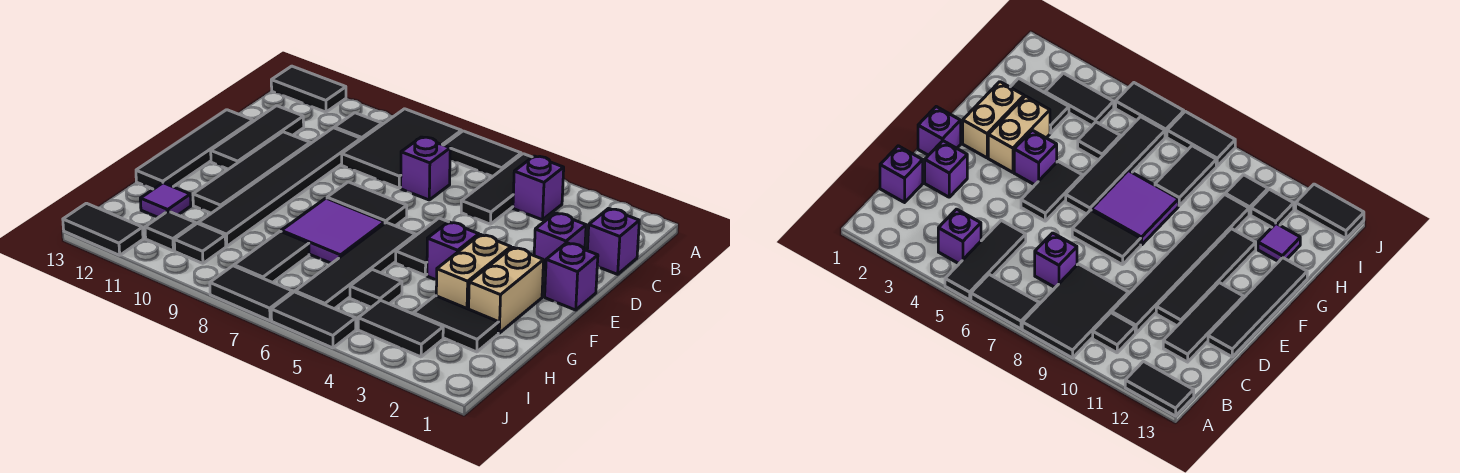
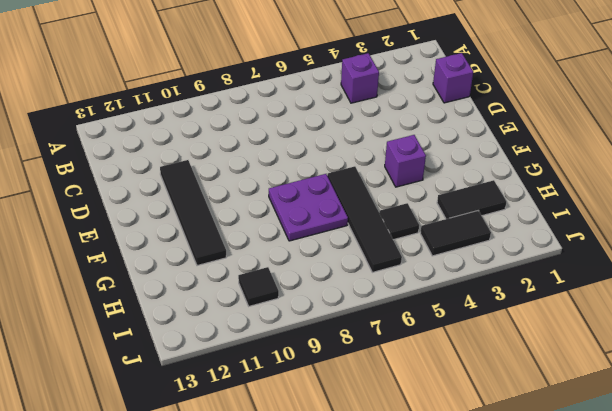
purple 2x2 plate [269,174,348,241] -> purple 2x2 tile [281,198,385,263]
none -> black 1x3 tile [461,154,532,224]
none -> black 1x2 tile [444,131,521,176]
none -> black 2x3 tile [342,109,462,188]
none -> black 1x2 tile [271,66,346,112]

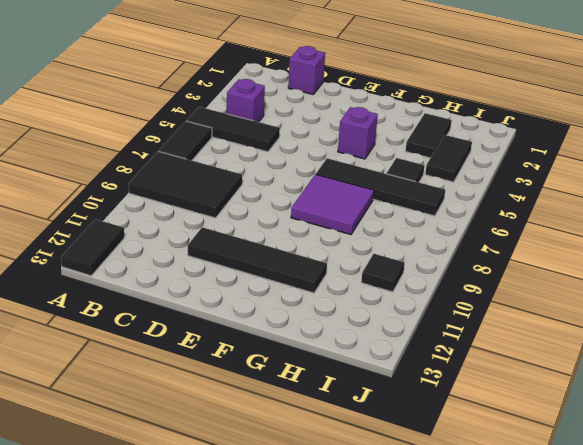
none -> black 1x1 tile [334,113,382,139]
none -> purple 1x1 brick [401,137,450,200]
none -> black 1x6 tile [198,128,361,246]
none -> black 1x3 tile [211,106,304,169]

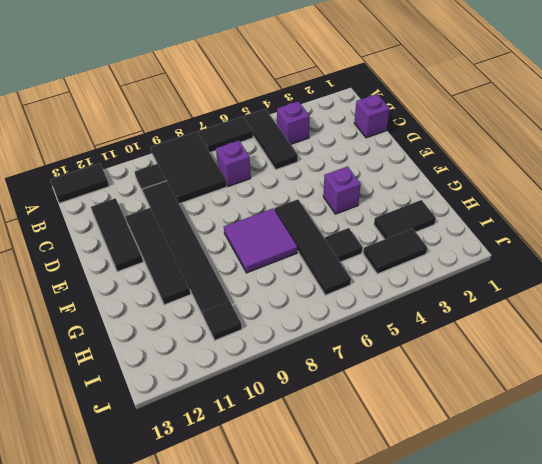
none -> purple 1x1 brick [534,213,586,271]
none -> black 1x4 tile [136,110,253,189]
none -> purple 1x1 brick [545,243,598,310]
none -> black 1x2 tile [396,218,448,275]

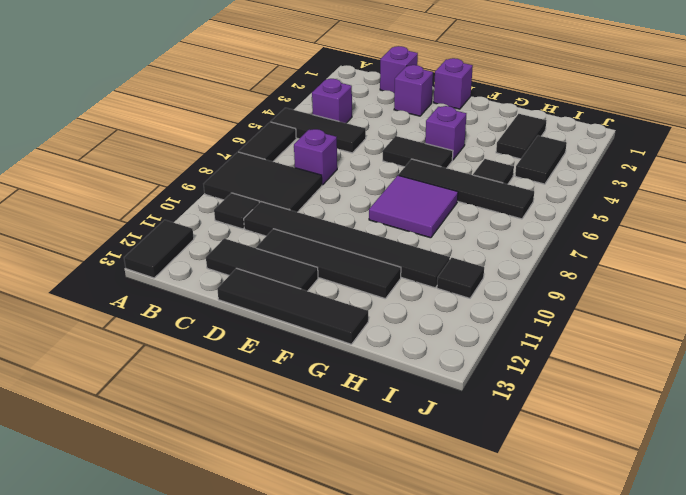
none -> black 1x2 tile [327,182,407,226]
none -> tan 1x2 brick [469,247,544,333]
none -> tan 1x2 brick [436,235,511,309]
none -> black 1x2 tile [234,231,309,283]

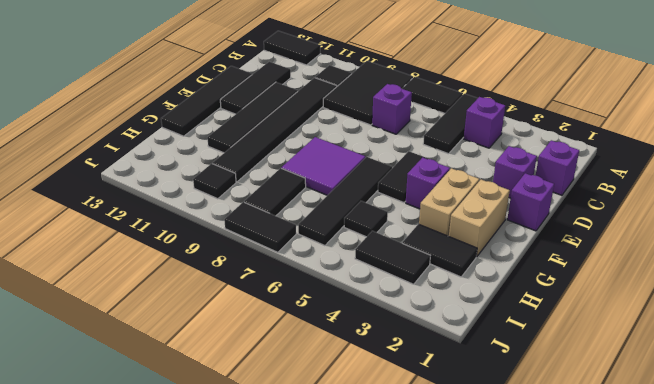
none -> black 1x2 tile [327,182,407,226]
none -> purple 1x1 tile [140,183,191,218]
none -> black 1x1 tile [145,211,196,251]
none -> black 1x2 tile [271,292,356,348]

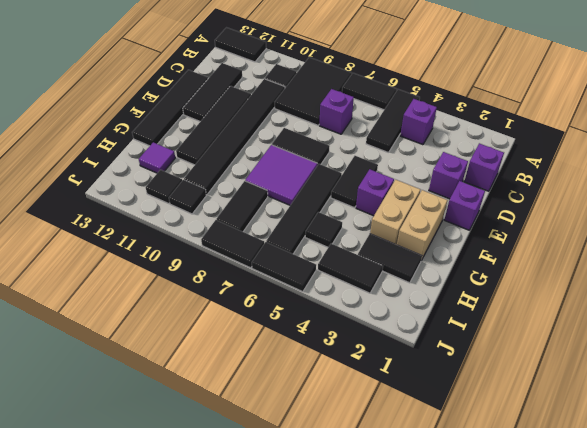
none -> black 1x2 tile [63,203,143,255]

